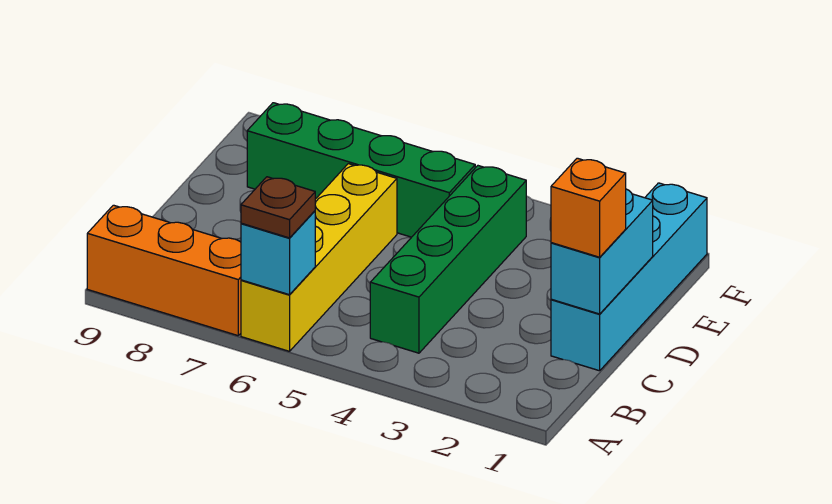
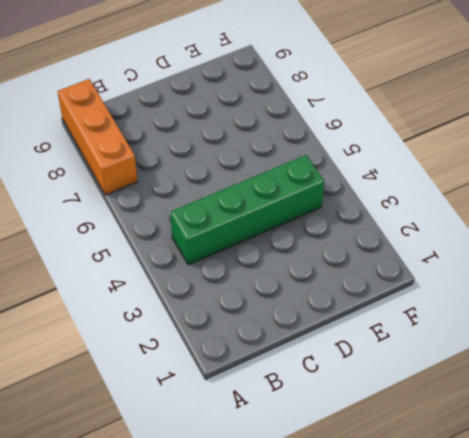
none -> yellow 1x4 brick [241,164,397,351]
none -> cyan 1x4 brick [551,183,707,371]

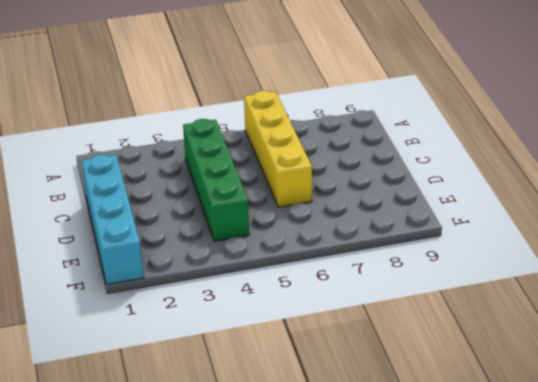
none -> orange 1x3 brick [87,205,241,336]
none -> green 1x4 brick [247,103,475,237]

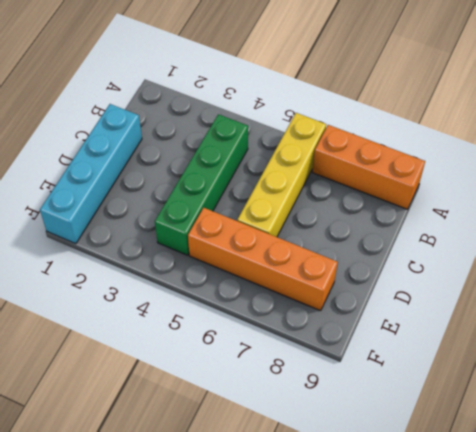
orange 1x4 brick [188,208,338,311] -> green 1x4 brick [247,103,475,237]
none -> cyan 1x1 brick [241,211,315,295]
none -> cyan 1x2 brick [551,189,653,314]

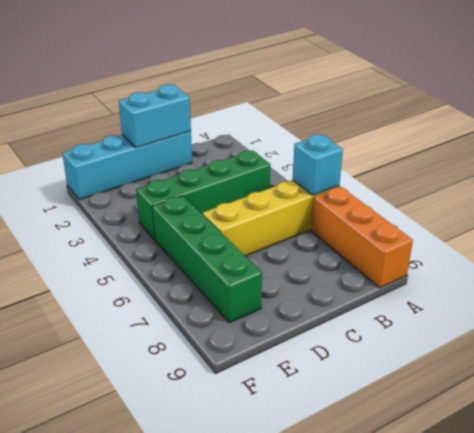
none -> brown 1x1 plate [241,177,315,238]
none -> orange 1x1 brick [551,158,626,257]

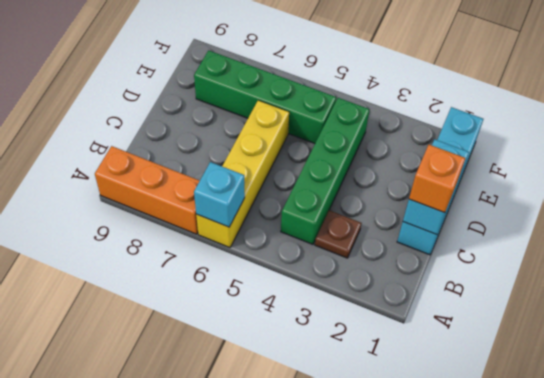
brown 1x1 plate [315,210,361,258] -> brown 1x1 plate moved to [241,177,315,238]

